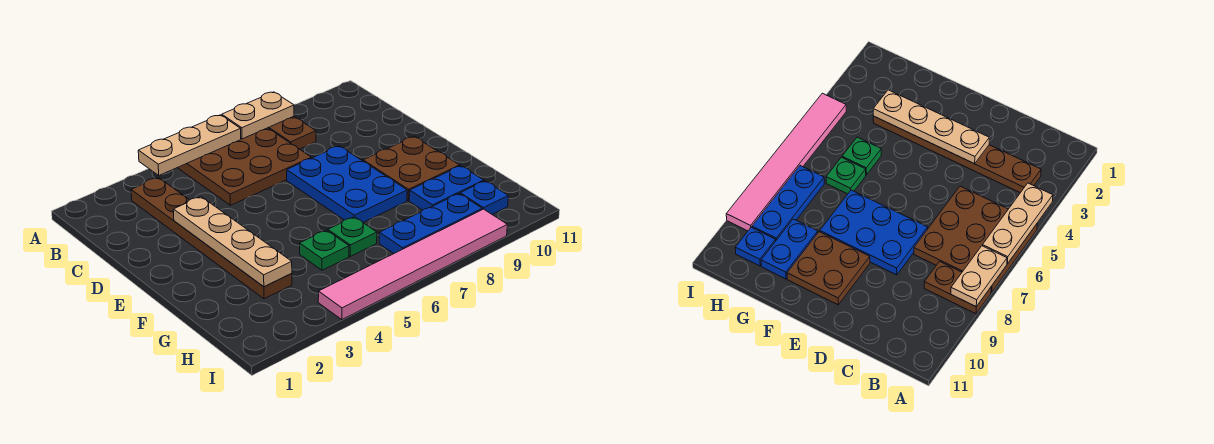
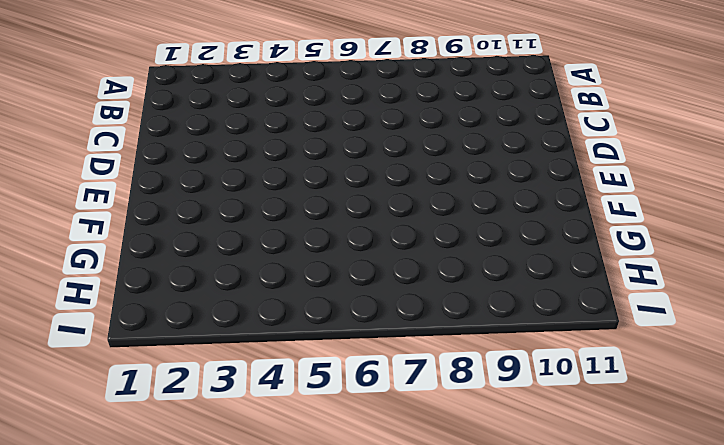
none -> brown 3x3 plate [177,128,311,205]
none -> brown 1x2 plate [268,116,316,149]
none -> brown 1x6 plate [131,178,292,299]

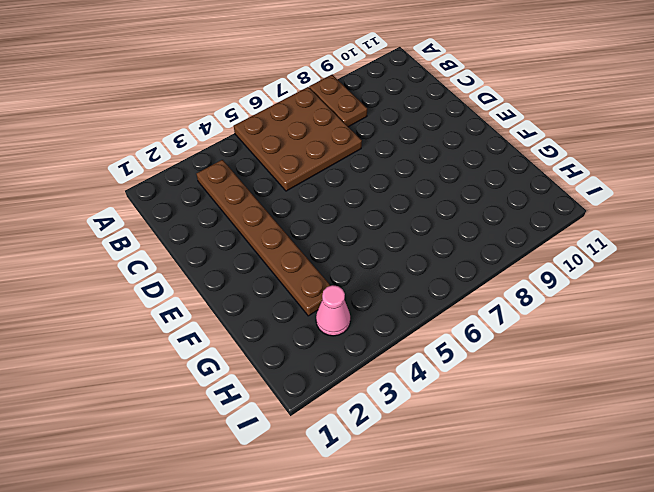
pink 1x1 cone [316,285,350,336] -> none
none -> blue 2x3 plate [287,146,407,222]
none -> brown 2x2 plate [363,137,460,201]
none -> green 1x1 plate [300,230,349,270]

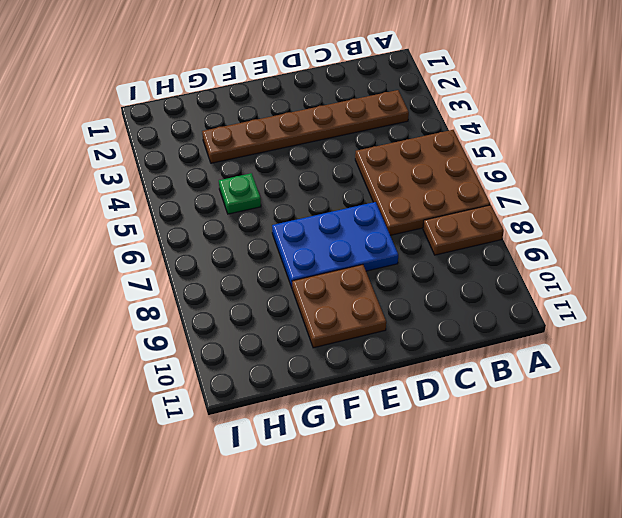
none -> green 1x1 plate [328,217,377,256]
none -> blue 1x2 plate [409,166,484,210]
none -> blue 1x3 plate [379,194,482,254]

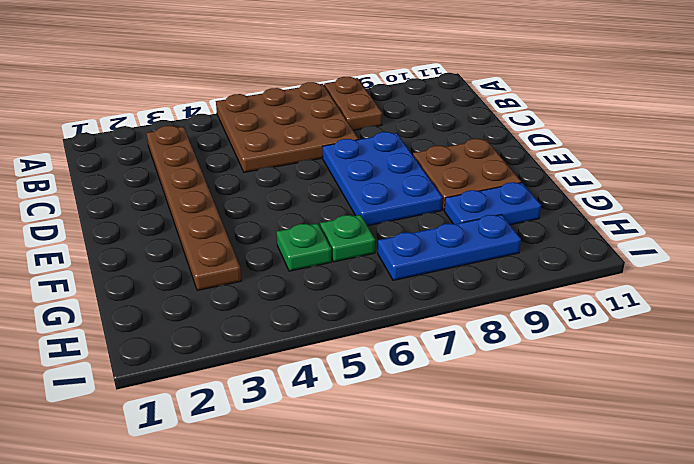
none -> blue 1x1 plate [460,181,508,215]
none -> pink 1x6 tile [318,209,507,320]
none -> tan 1x3 plate [138,115,241,175]

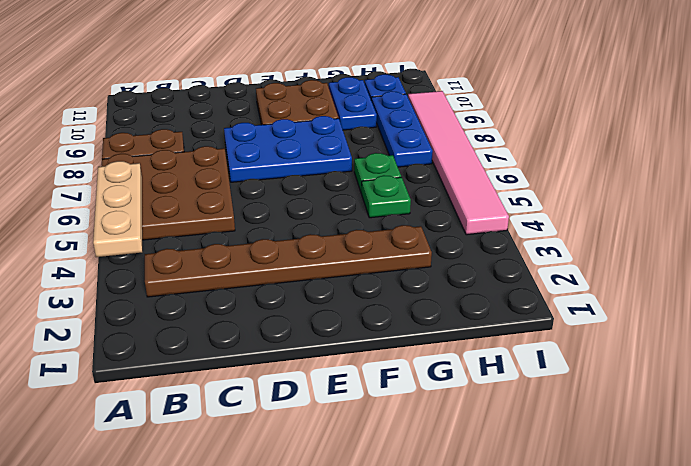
none -> tan 1x2 plate [222,92,294,139]
none -> tan 1x4 plate [173,197,292,287]

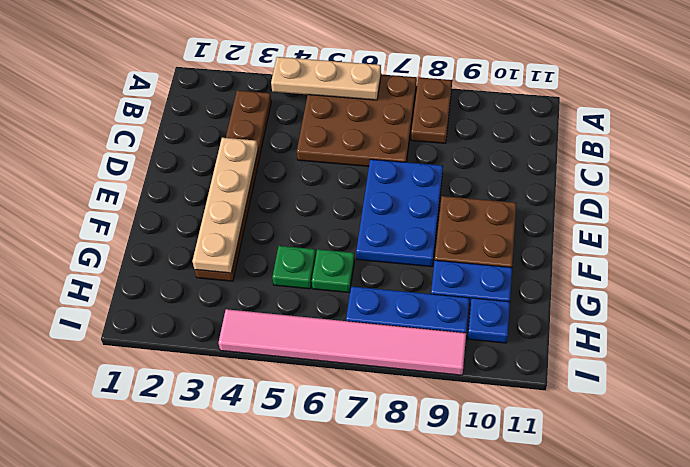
none -> tan 1x2 plate [222,92,294,139]

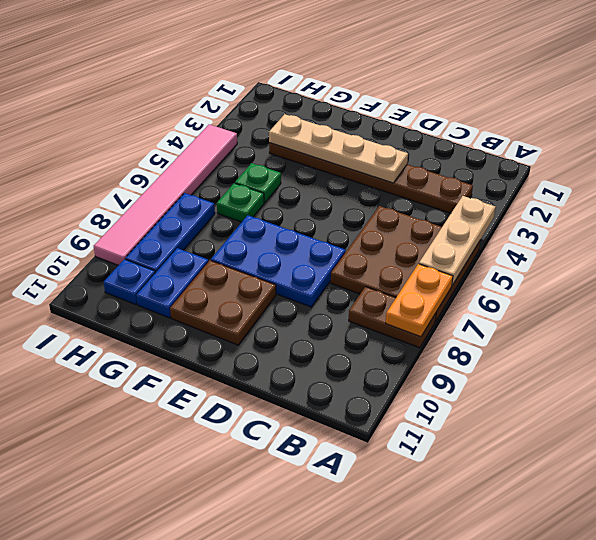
orange 1x2 plate [386,264,453,337] -> tan 1x2 plate [222,92,294,139]

